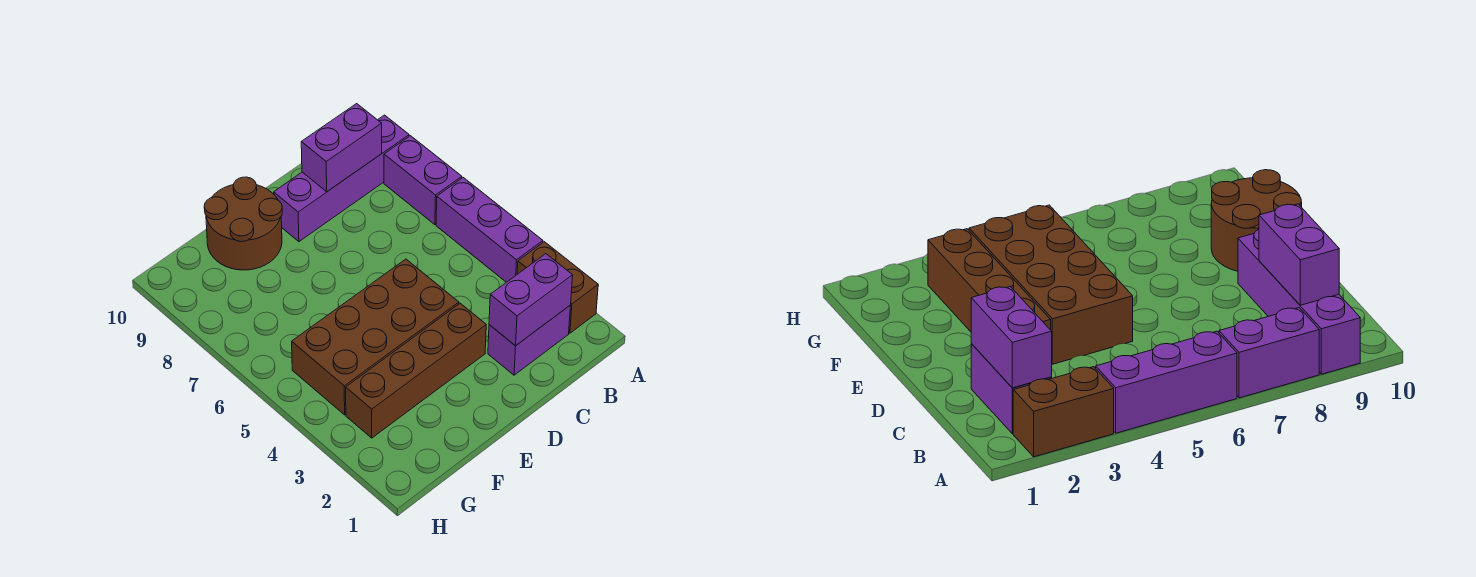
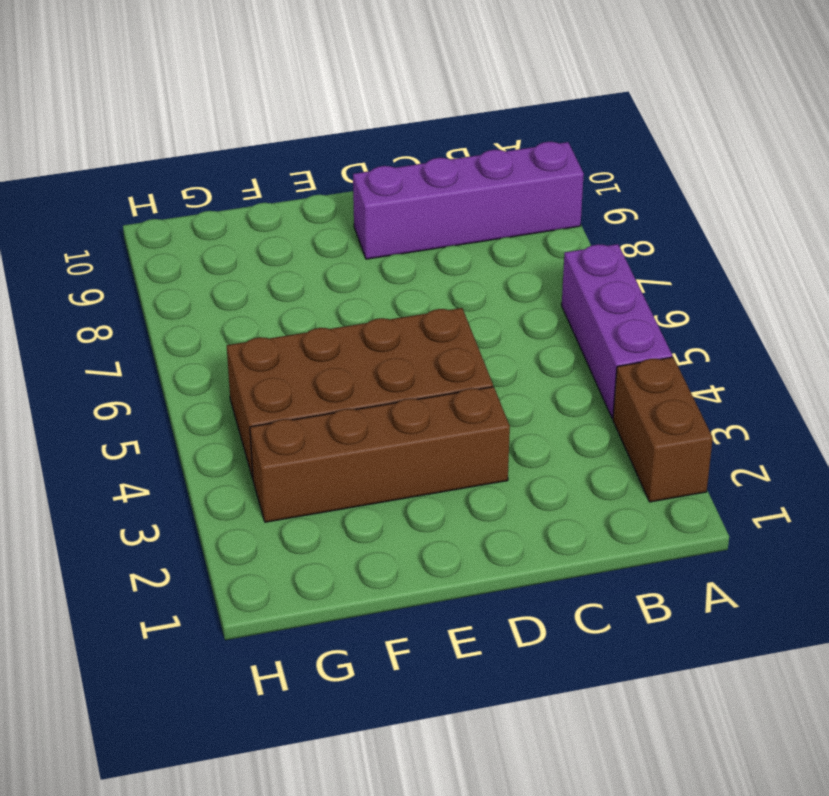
none -> purple 1x2 brick [384,136,462,225]
none -> purple 1x2 brick [488,305,571,375]

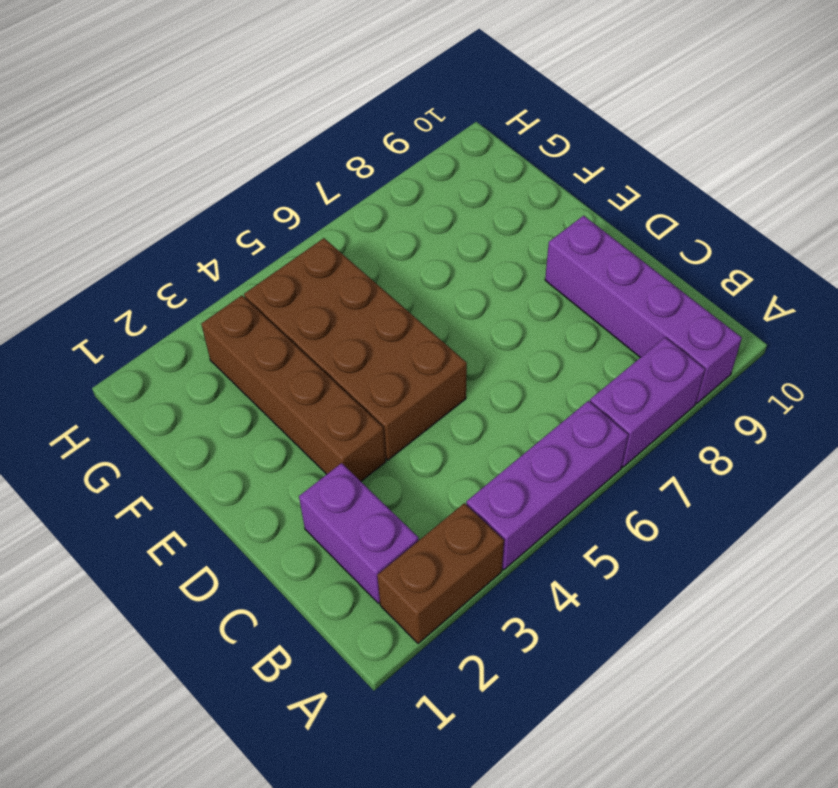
none -> brown 2x2 round brick [204,177,282,270]
none -> purple 1x2 brick [489,254,573,346]

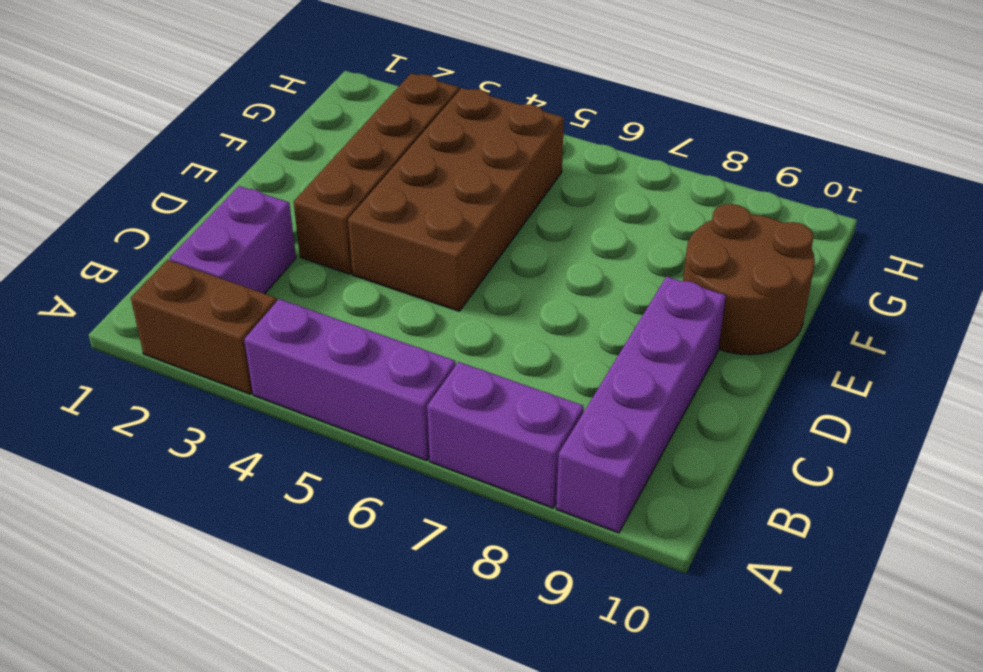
none -> purple 1x2 brick [489,254,573,346]
none -> purple 1x2 brick [301,104,382,192]

